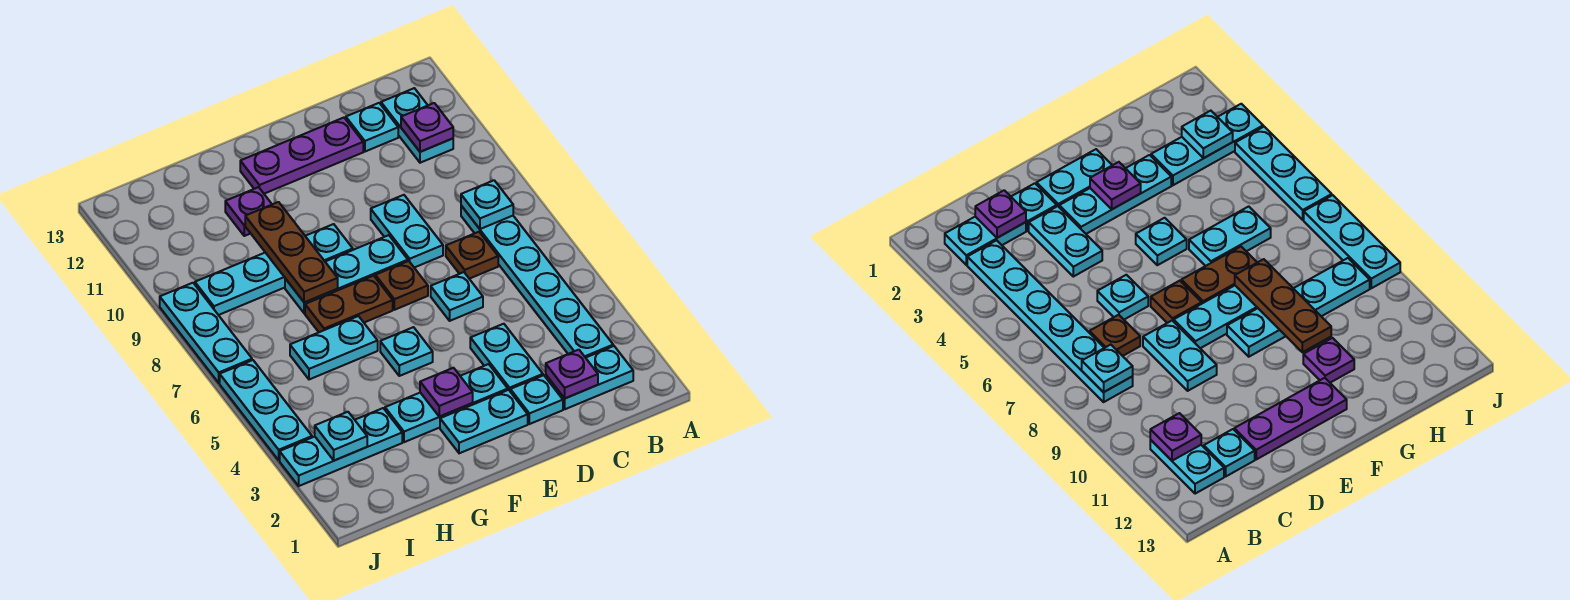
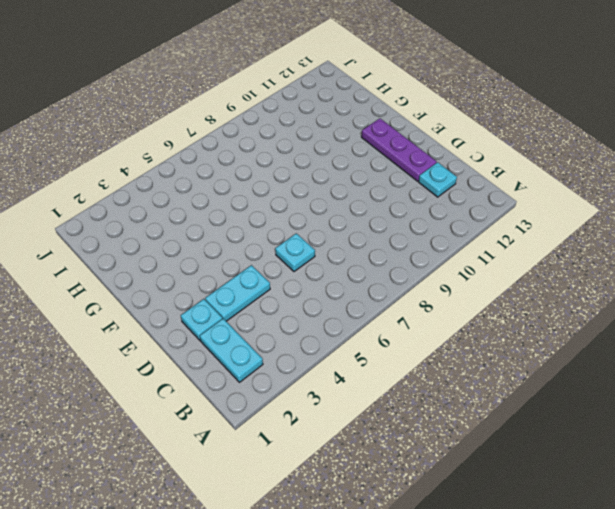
none -> cyan 1x6 plate [461,206,613,358]
none -> cyan 1x2 plate [381,88,453,163]
none -> brown 1x1 plate [446,232,498,279]

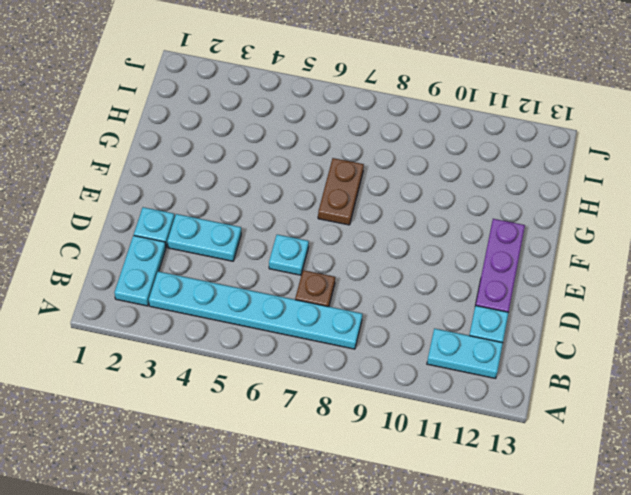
none -> cyan 1x2 plate [371,195,443,268]
none -> cyan 1x2 plate [440,390,528,453]
none -> cyan 1x3 plate [385,364,508,442]

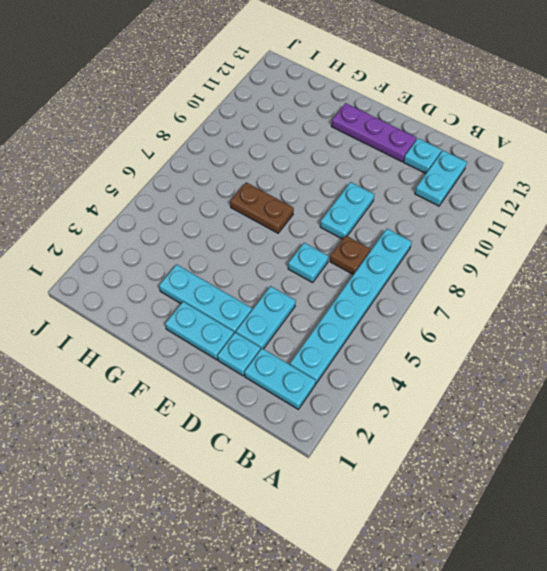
none -> brown 1x1 plate [375,261,428,310]
none -> cyan 1x3 plate [285,235,408,313]
none -> cyan 1x1 plate [380,327,433,376]

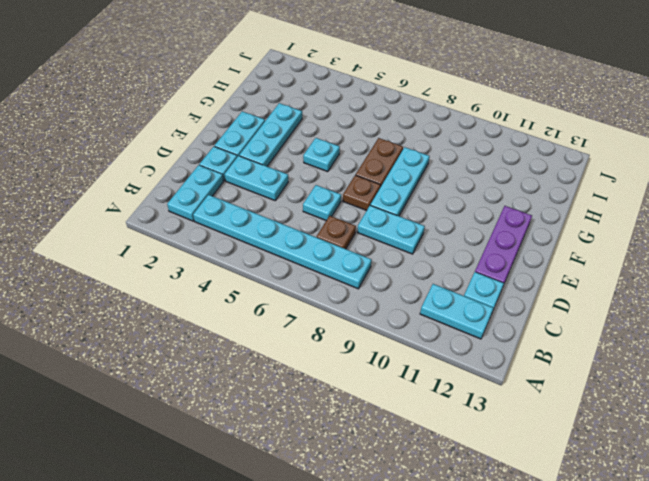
none -> cyan 1x4 plate [195,224,353,315]
none -> cyan 1x2 plate [290,316,378,379]
none -> purple 1x1 plate [225,187,272,236]

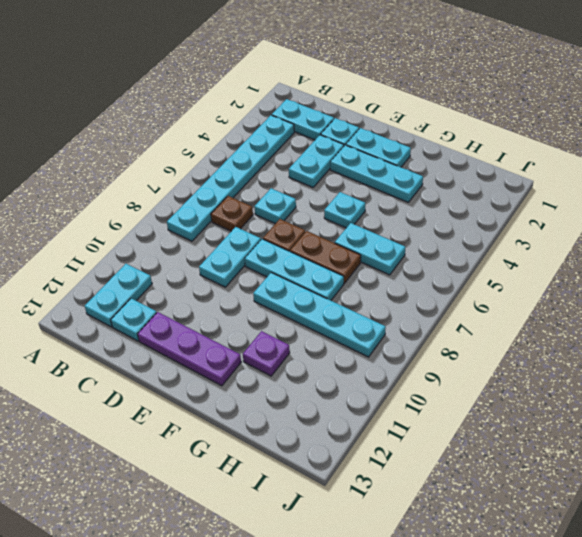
none -> cyan 1x3 plate [280,408,402,486]
none -> cyan 1x3 plate [220,360,312,460]
none -> cyan 1x3 plate [160,283,252,383]

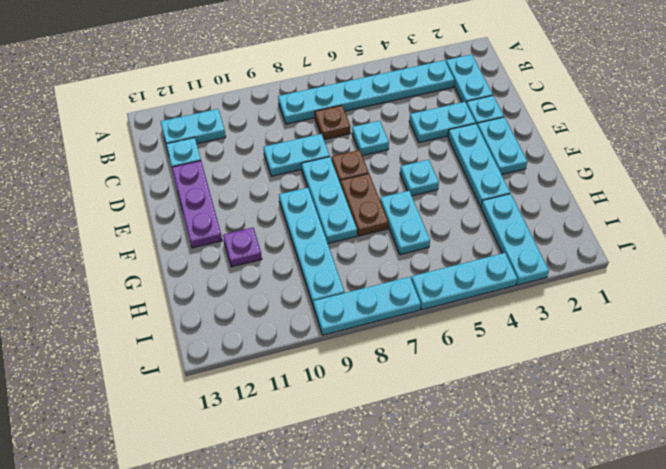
none -> cyan 1x1 plate [461,180,513,229]
none -> purple 1x1 plate [401,103,453,152]
none -> purple 1x1 plate [546,350,598,398]

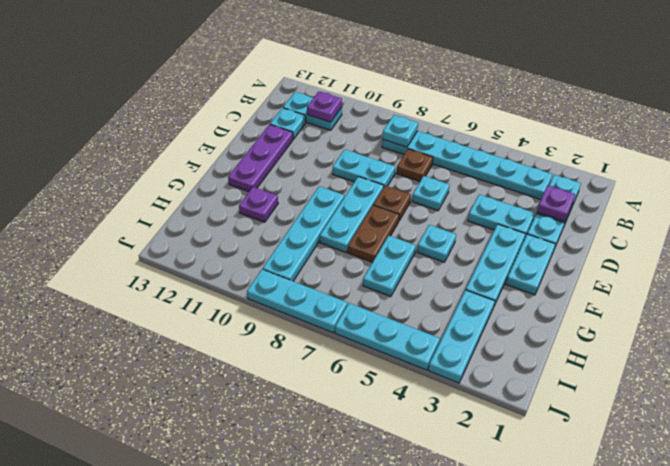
none -> purple 1x1 plate [420,368,473,417]
none -> brown 1x3 plate [245,202,338,303]
none -> cyan 1x1 plate [315,412,367,461]

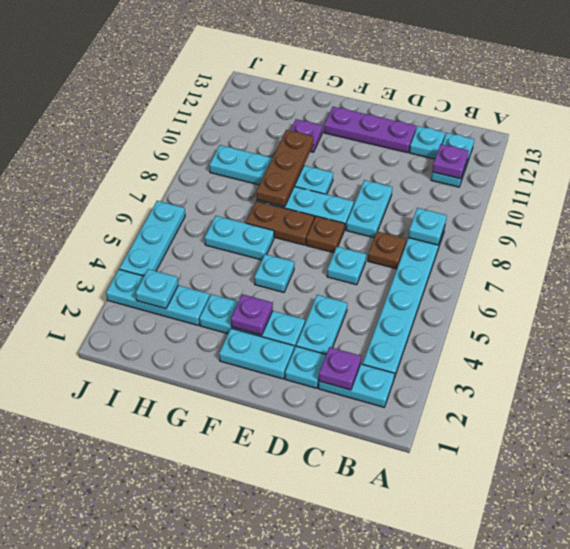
none -> cyan 1x3 plate [160,283,252,383]

